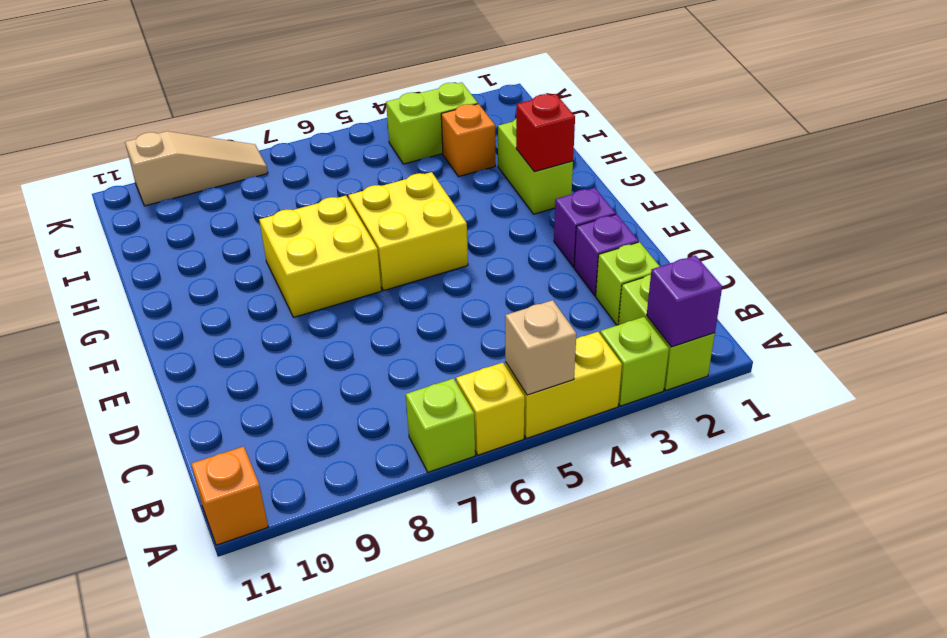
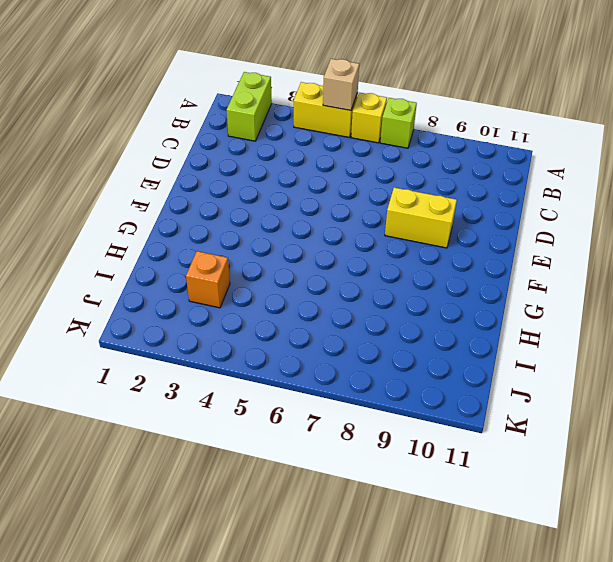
yellow 1x2 brick [385,188,457,248] -> none
none -> lime 1x1 brick [600,317,669,406]
none -> orange 1x1 brick [191,446,268,545]
none -> lime 1x1 brick [596,242,660,325]

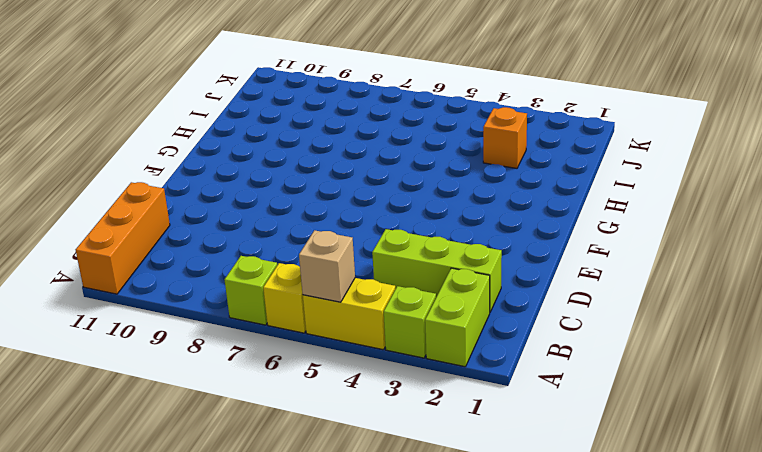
orange 1x3 brick [76,182,170,294] -> orange 1x1 brick [191,446,268,545]
lime 1x3 brick [372,229,502,312] -> lime 1x1 brick [596,242,660,325]
none -> purple 1x1 brick [574,214,638,296]
none -> purple 1x1 brick [554,188,616,267]
none -> yellow 2x2 brick [348,172,468,291]

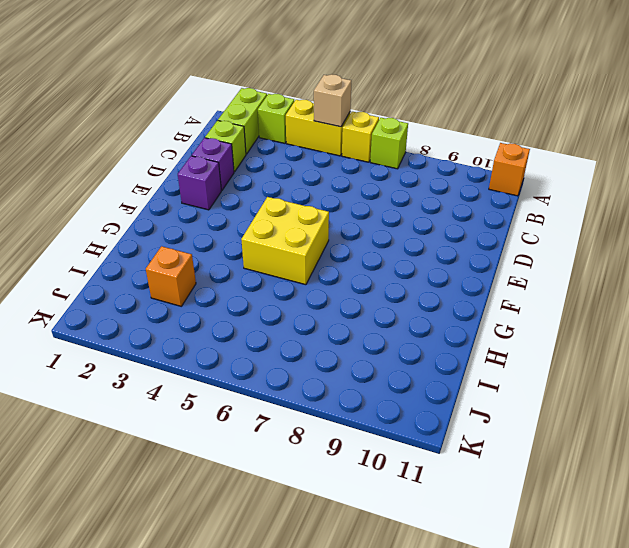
none -> yellow 2x2 brick [259,196,381,317]
none -> lime 1x2 brick [498,119,573,214]
none -> lime 1x2 brick [386,82,478,164]

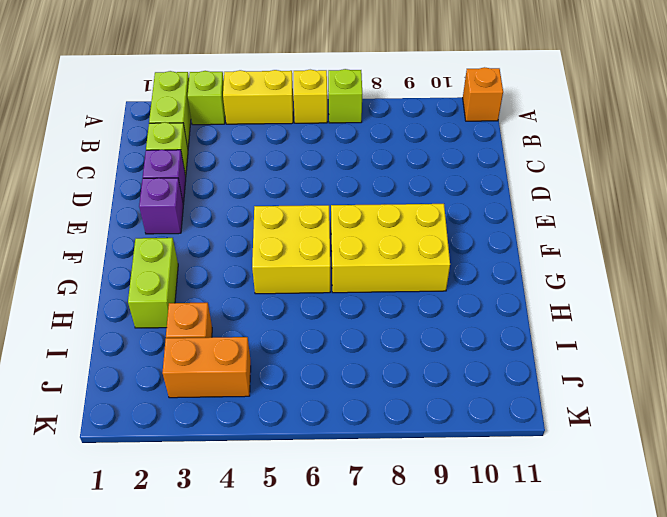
yellow 2x3 brick [331,204,450,293] -> yellow 2x2 brick [259,196,381,317]
orange 1x2 brick [162,337,251,398] -> lime 1x2 brick [386,82,478,164]
none -> tan 1x3 slope [125,131,268,206]
none -> purple 1x1 brick [647,256,722,347]
none -> tan 1x1 brick [505,300,576,395]

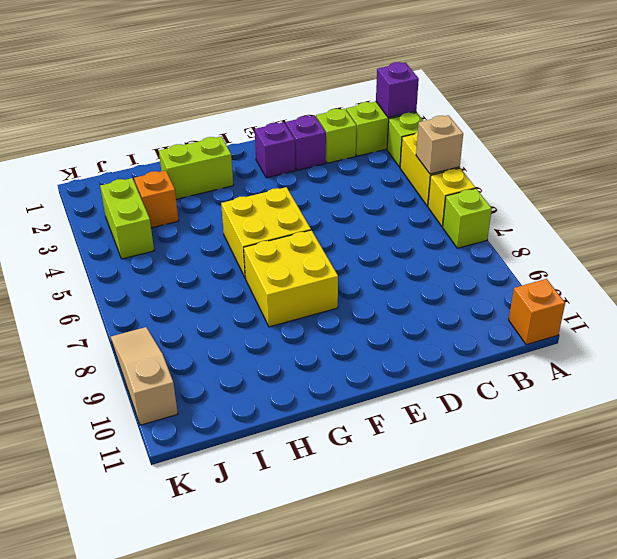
none -> red 1x1 brick [516,94,575,172]

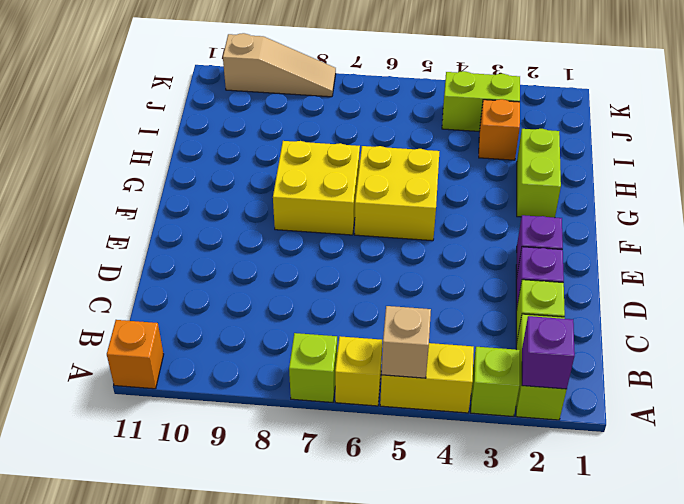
none -> red 1x1 brick [516,94,575,172]

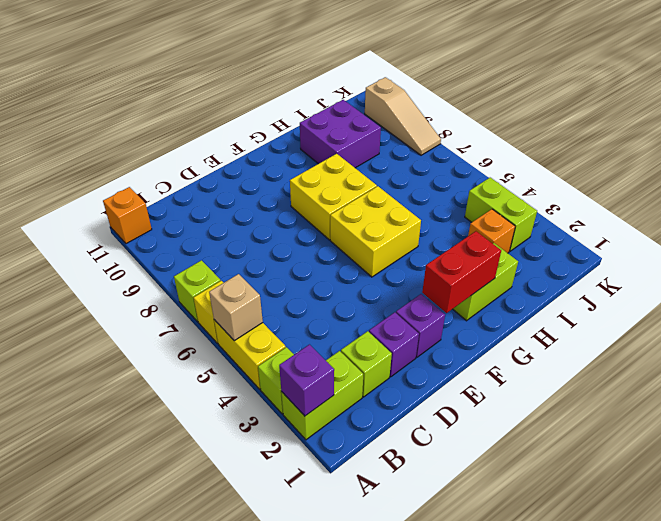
red 1x2 brick [422,231,501,313] -> red 1x1 brick [516,94,575,172]
purple 2x2 brick [300,100,381,168] -> none

